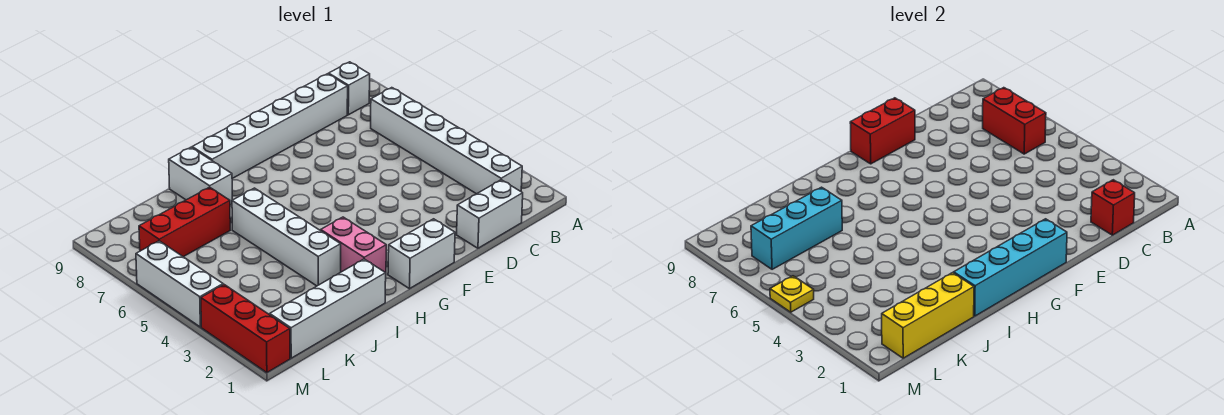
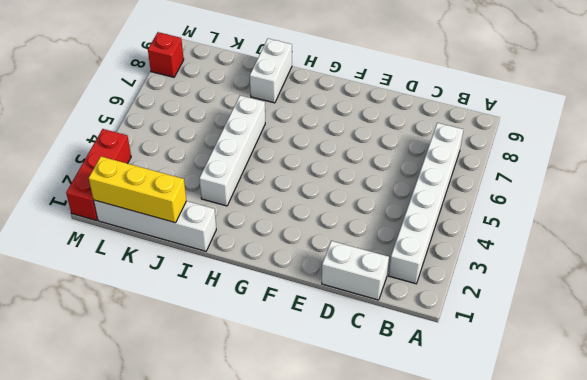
red 1x1 brick [148,32,184,77] -> red 1x1 brick moved to [1091,180,1135,235]
none -> white 1x1 brick [329,62,370,115]
none -> white 1x6 brick [192,74,348,178]
none -> white 1x2 brick [388,219,455,289]

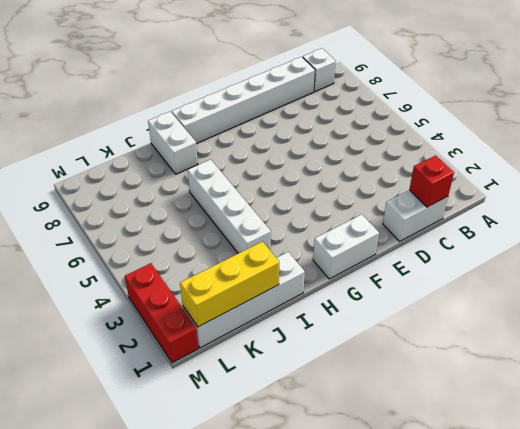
none -> white 1x6 brick [371,88,522,194]
none -> pink 1x2 brick [321,217,386,273]
none -> red 1x3 brick [139,187,230,257]

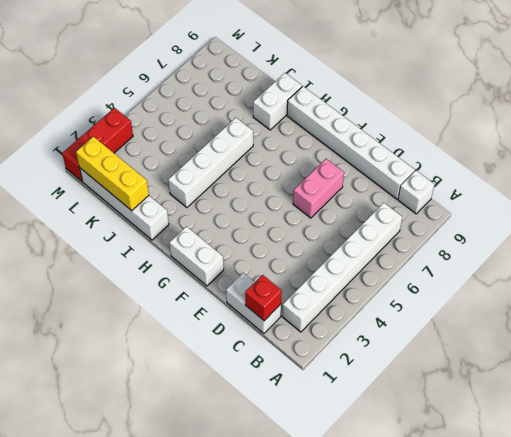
pink 1x2 brick [293,159,344,218] -> pink 1x2 brick moved to [321,217,386,273]
none -> red 1x3 brick [139,187,230,257]
none -> white 1x3 brick [136,241,223,327]
none -> red 1x2 brick [983,88,1046,154]

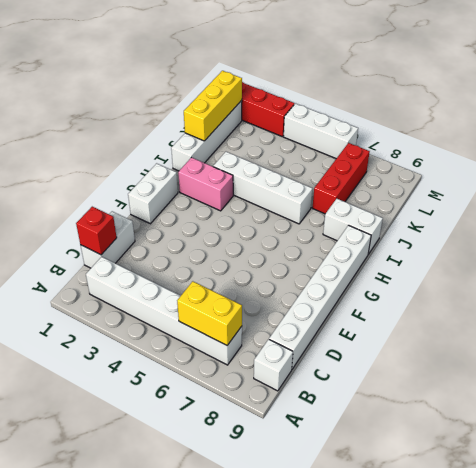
yellow 1x2 brick [177,281,242,345] -> red 1x2 brick [983,88,1046,154]
none -> red 1x2 brick [850,98,915,164]
none -> cyan 1x4 brick [954,219,1067,316]
none -> cyan 1x3 brick [751,187,842,269]

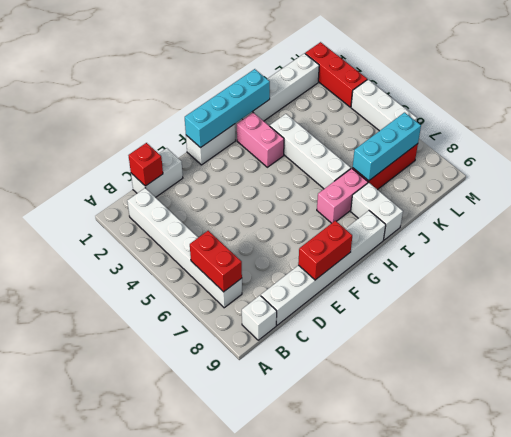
pink 1x2 brick [317,168,368,223] -> none
none -> yellow 1x3 brick [882,273,974,358]
none -> yellow 1x1 plate [770,276,814,312]

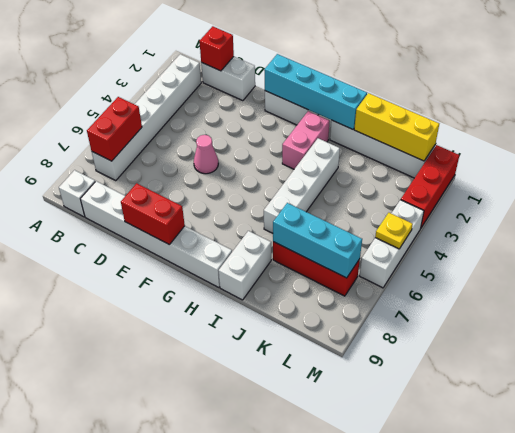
pink 1x1 cone [194,135,218,174] -> none

